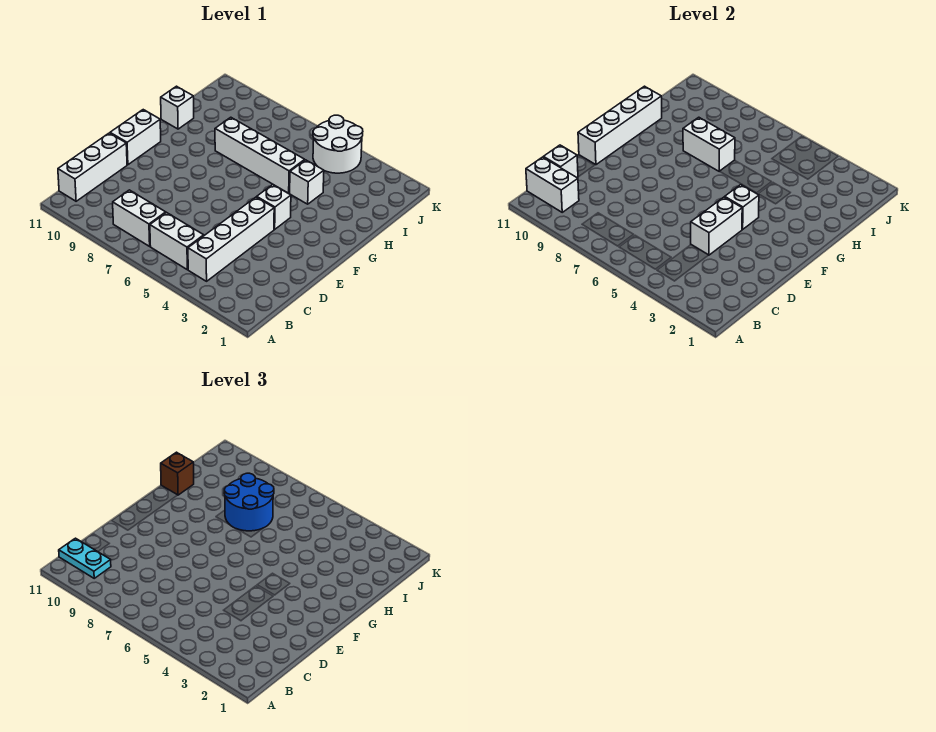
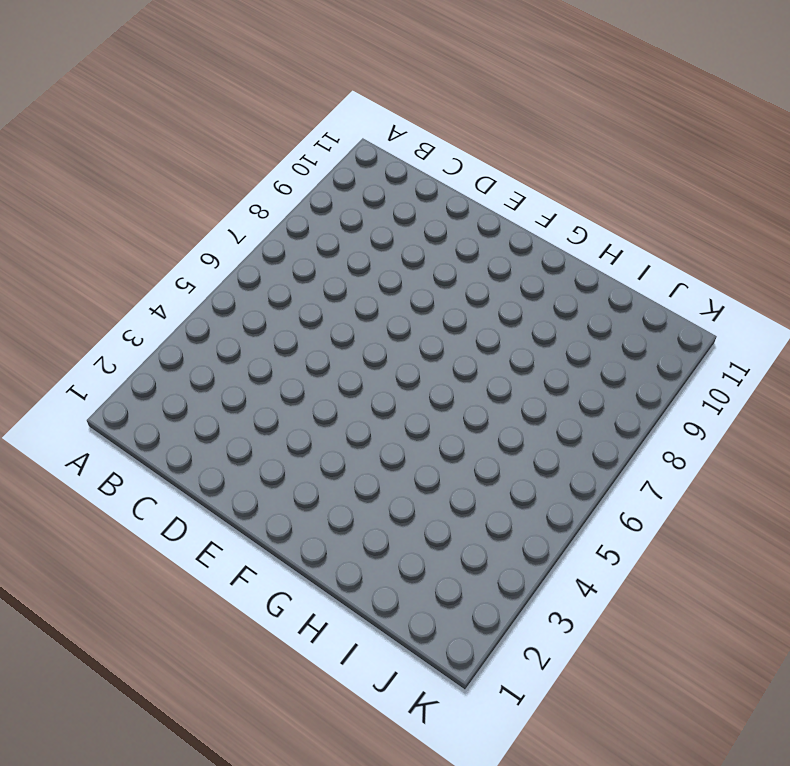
none -> white 1x4 brick [188,197,274,281]
none -> white 1x2 brick [150,213,204,270]
none -> white 1x2 brick [113,190,166,246]

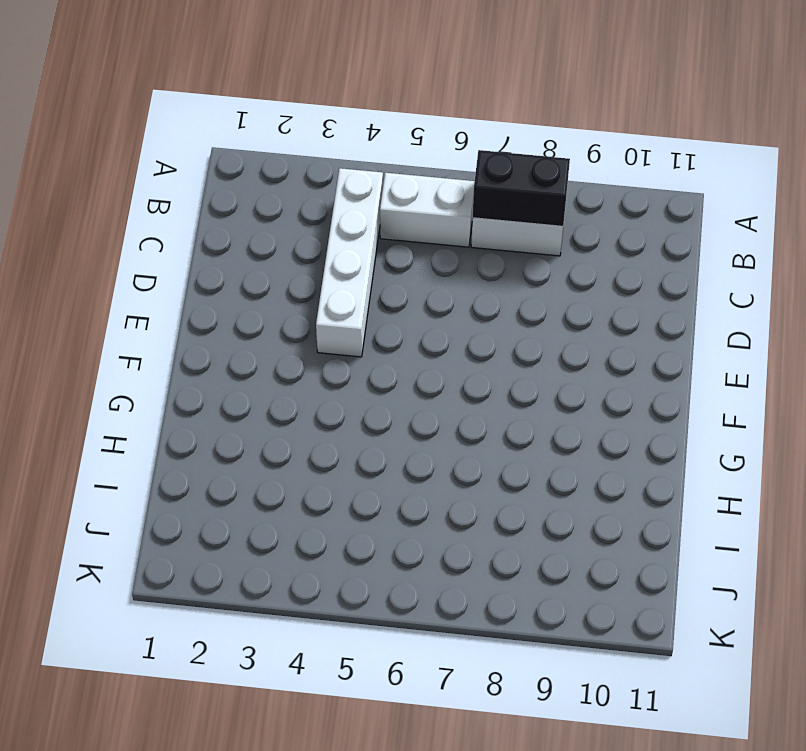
black 1x2 brick [473,150,570,226] -> none
none -> white 1x3 brick [58,133,127,201]
none -> white 1x2 brick [110,110,161,165]
none -> white 1x1 brick [257,185,291,229]

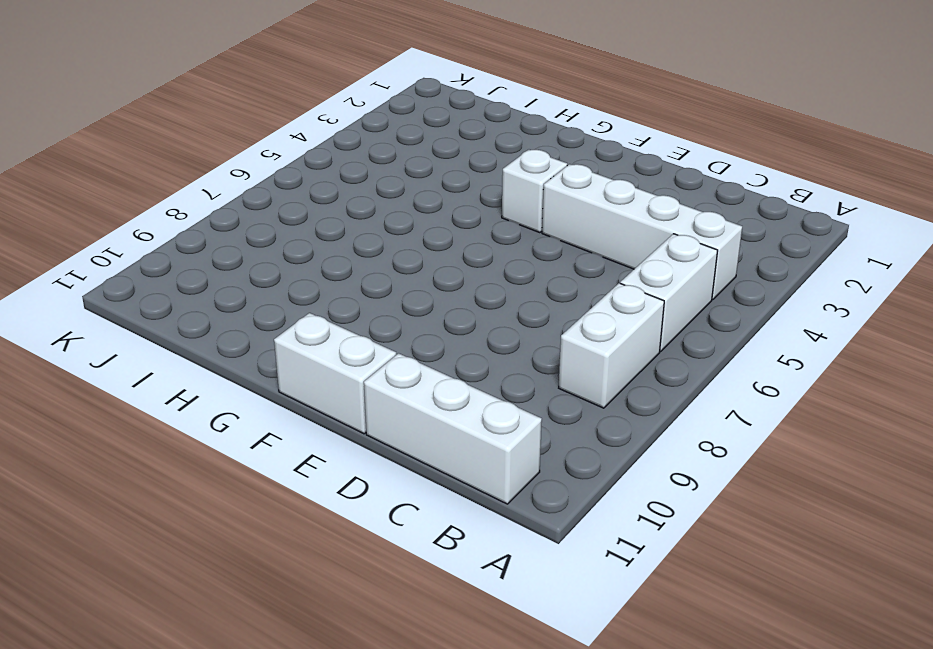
none -> white 1x1 brick [290,160,324,204]
none -> white 1x4 brick [215,117,305,193]
none -> white 1x1 brick [161,86,194,129]

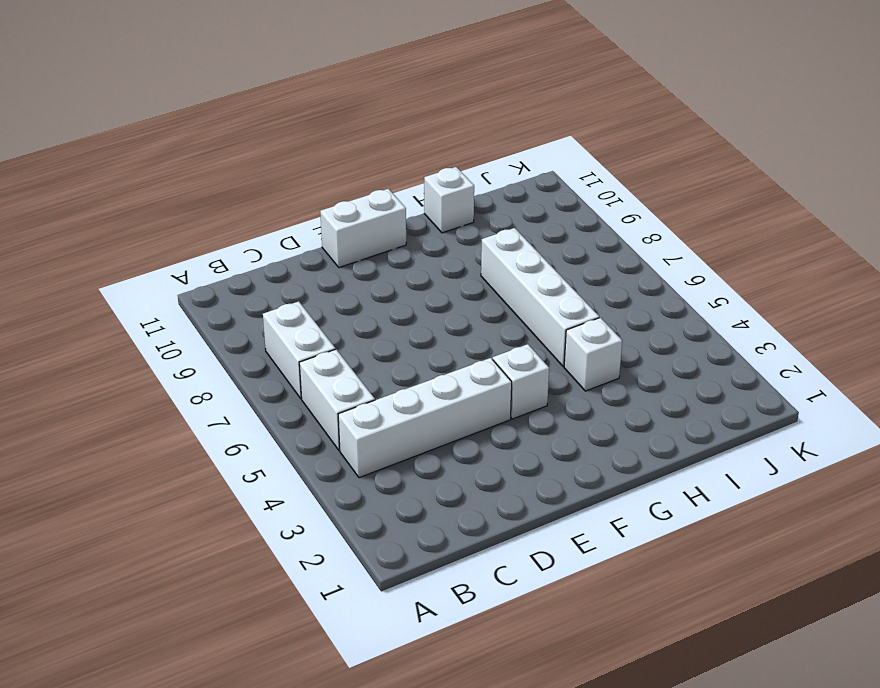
none -> white 1x3 brick [58,133,127,201]
none -> white 2x2 round brick [313,115,363,173]
none -> white 1x2 brick [526,157,579,212]

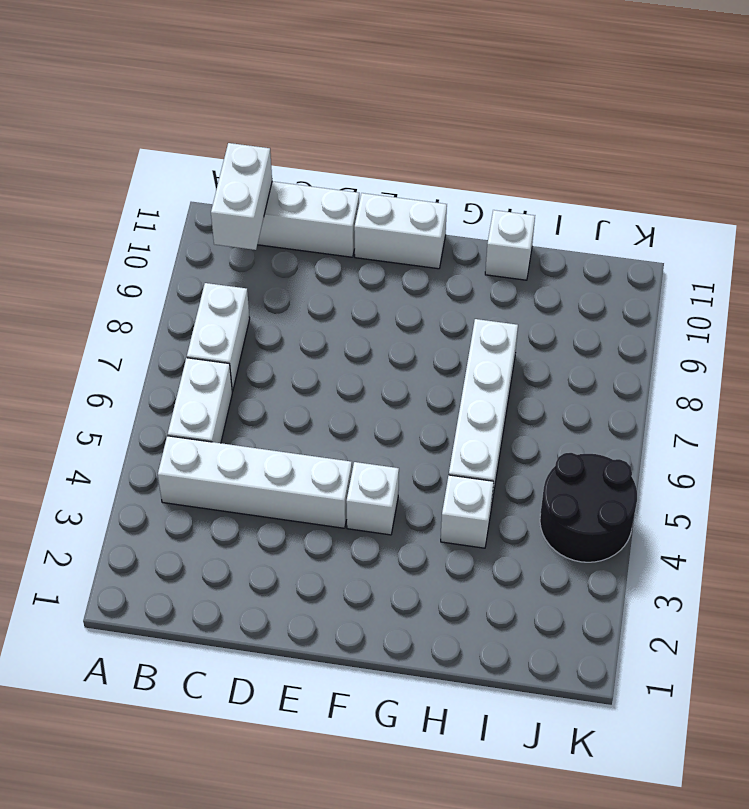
black 2x2 round brick [540,453,637,562] -> white 2x2 round brick [313,115,363,173]
none -> white 1x1 brick [543,145,578,178]
none -> white 1x2 brick [691,197,742,255]
none -> white 1x4 brick [578,86,662,165]

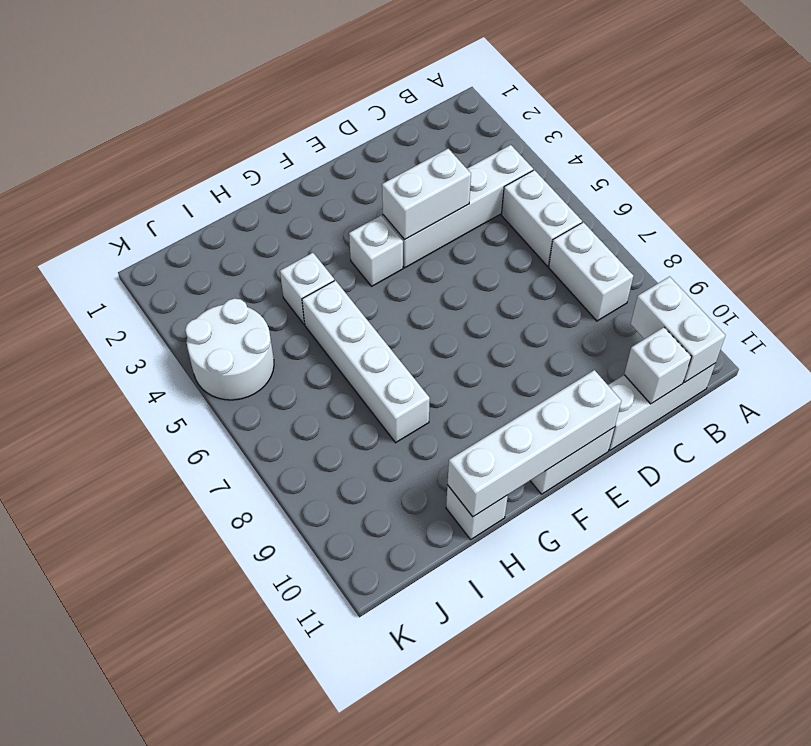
none -> white 1x1 brick [725,185,759,229]
none -> white 1x2 brick [683,117,735,171]
none -> cyan 1x2 plate [59,538,111,578]

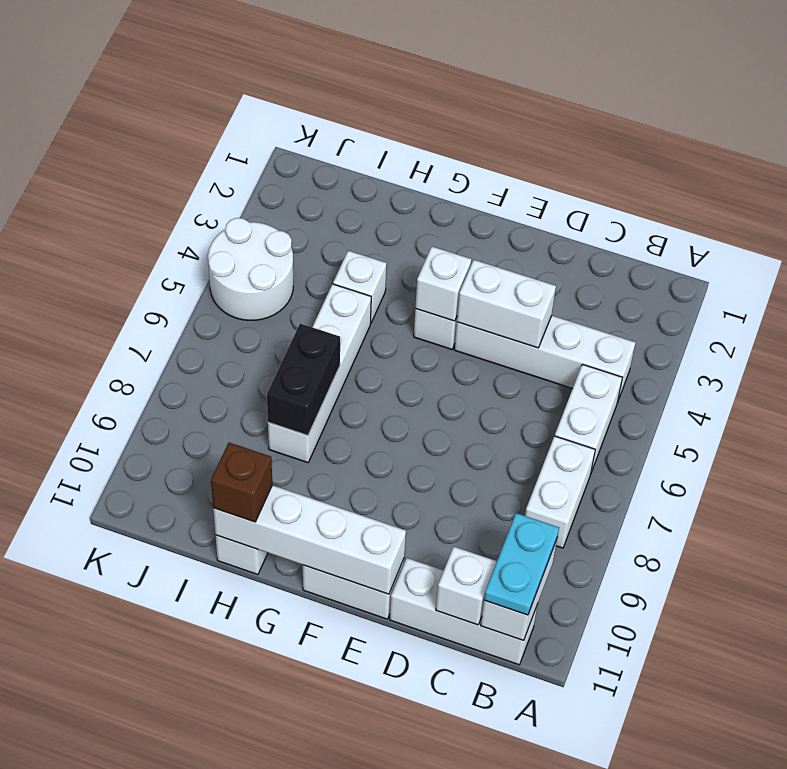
black 1x2 brick [267,324,340,436] -> white 1x2 brick [683,117,735,171]
none -> blue 2x2 round brick [224,473,274,531]

